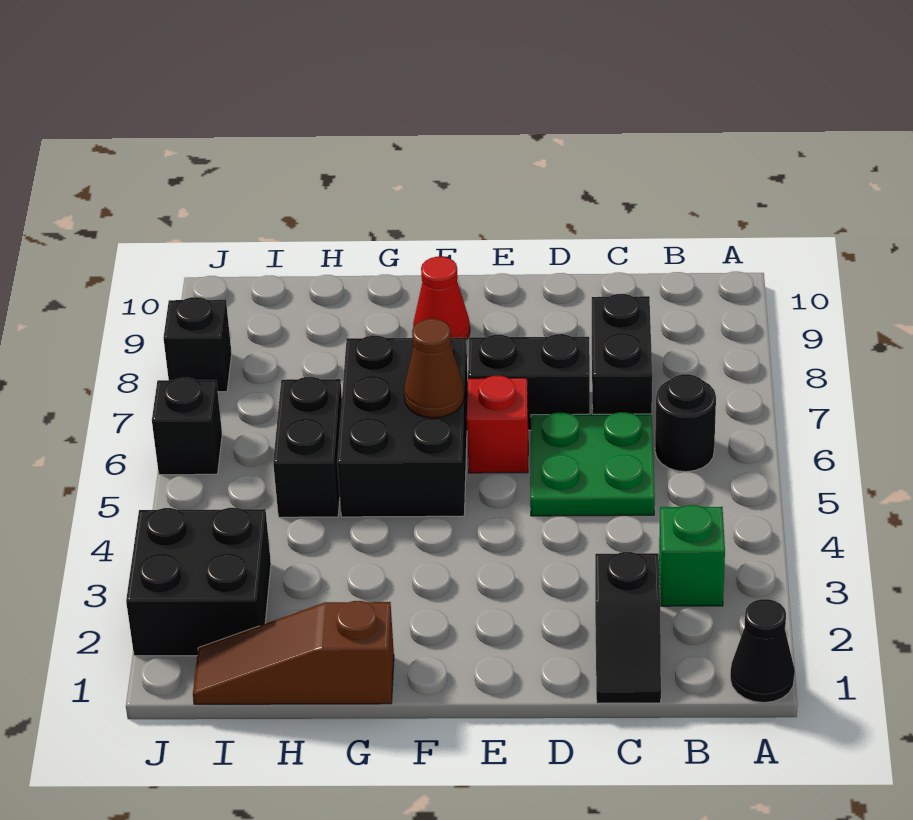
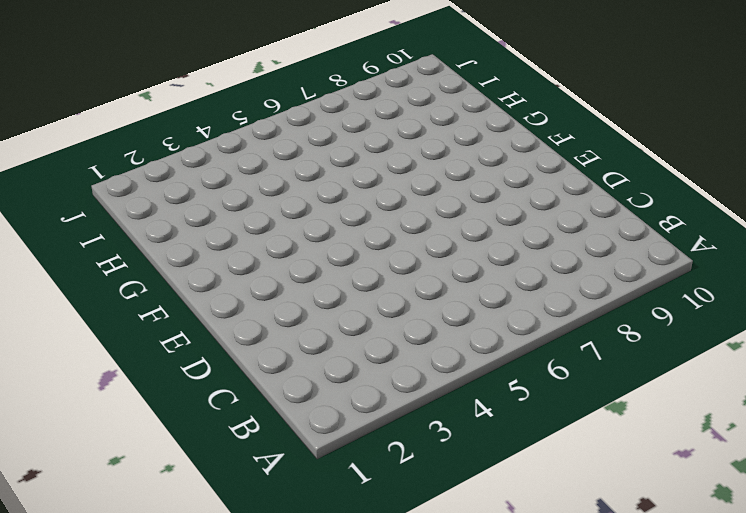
none -> black 1x1 cone [730,599,795,703]
none -> green 1x1 brick [659,505,725,606]
none -> black 1x1 round brick [655,374,716,472]

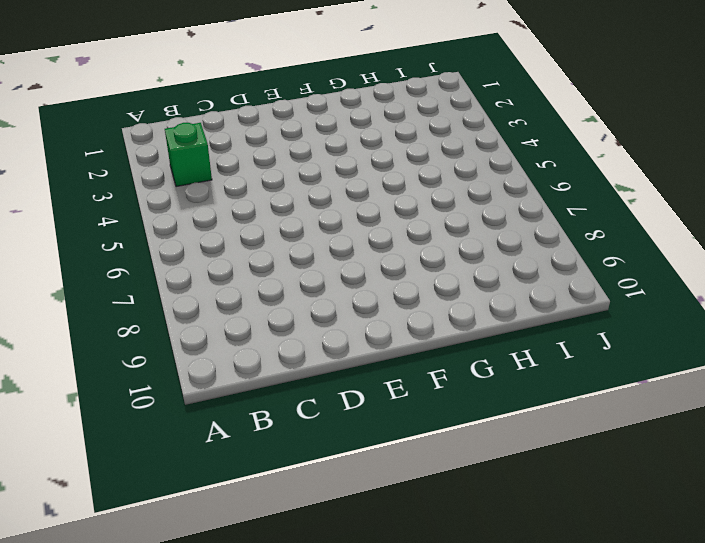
none -> black 1x1 cone [730,599,795,703]
none -> black 1x1 round brick [655,374,716,472]
none -> black 1x2 slope [595,552,661,703]

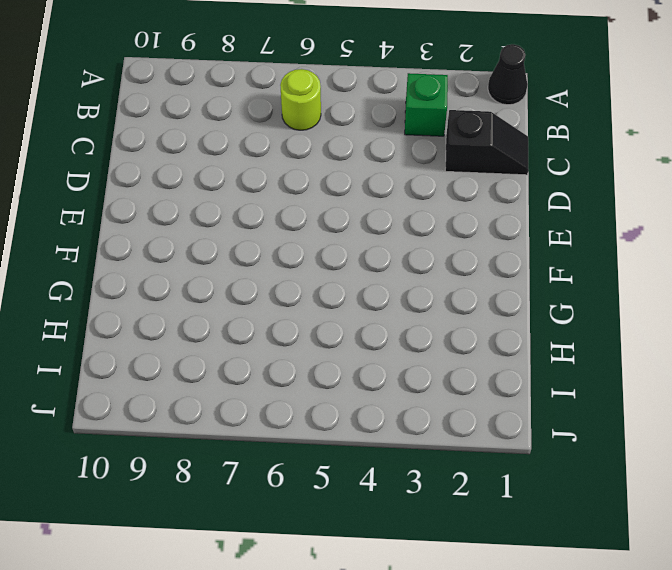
lime 1x1 round brick [280,69,321,130] -> black 1x1 round brick [655,374,716,472]
none -> green 2x2 plate [530,412,655,516]
none -> black 1x2 brick [592,294,652,414]
none -> black 1x2 brick [468,334,590,430]

